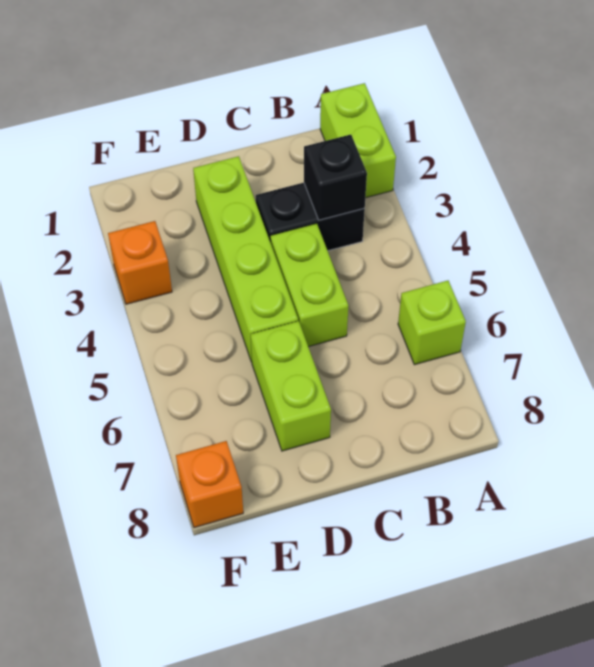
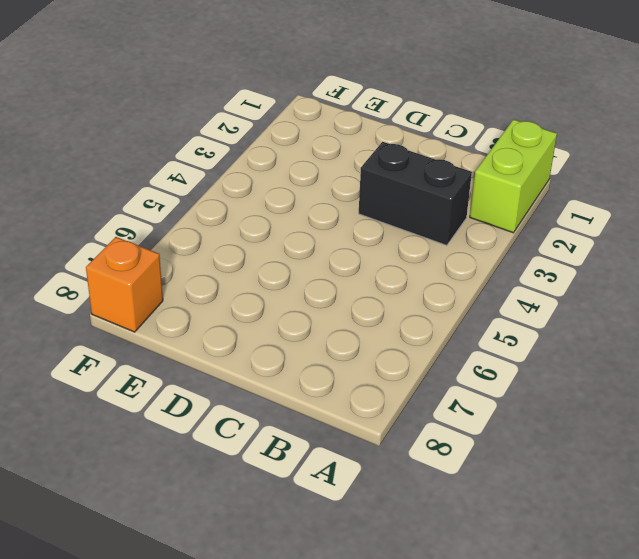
none -> lime 1x1 brick [398,281,466,365]
none -> lime 1x2 brick [270,223,348,347]

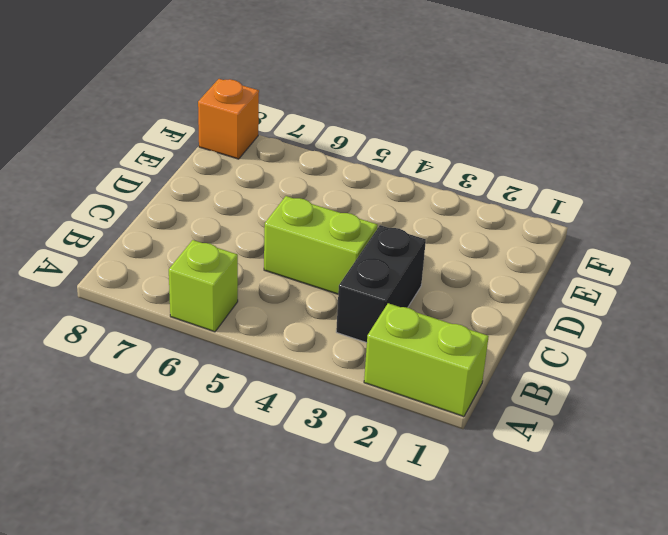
none -> lime 1x4 brick [193,156,298,362]
none -> lime 1x2 brick [251,321,331,451]

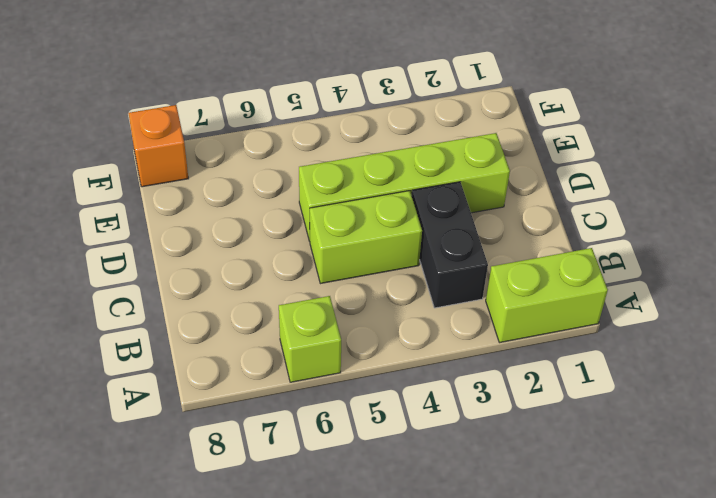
none -> lime 1x2 brick [251,321,331,451]
none -> orange 1x1 brick [108,221,172,304]

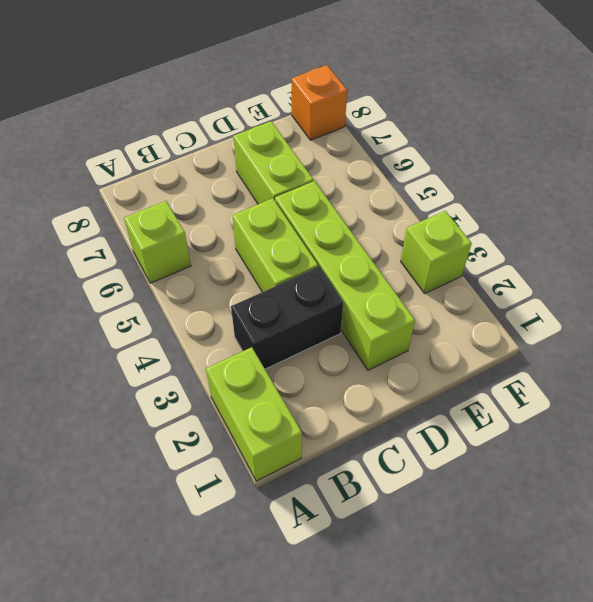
lime 1x1 brick [401,211,472,293] -> orange 1x1 brick [108,221,172,304]
none -> black 1x1 brick [304,135,367,220]

